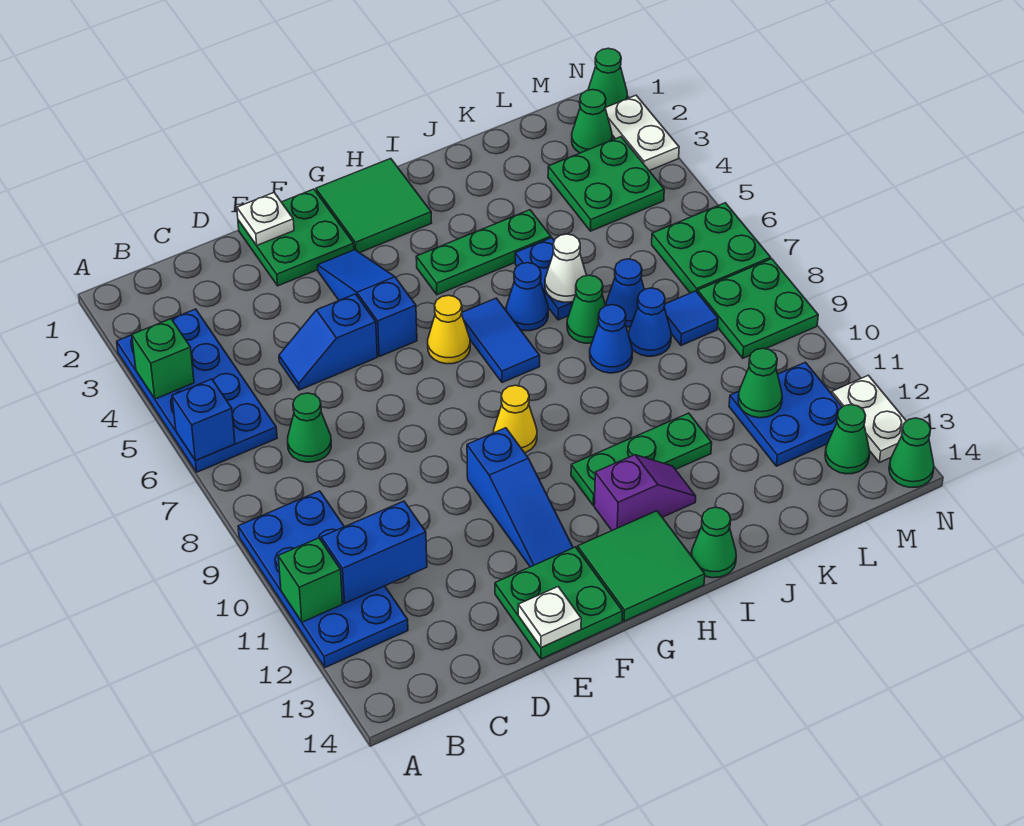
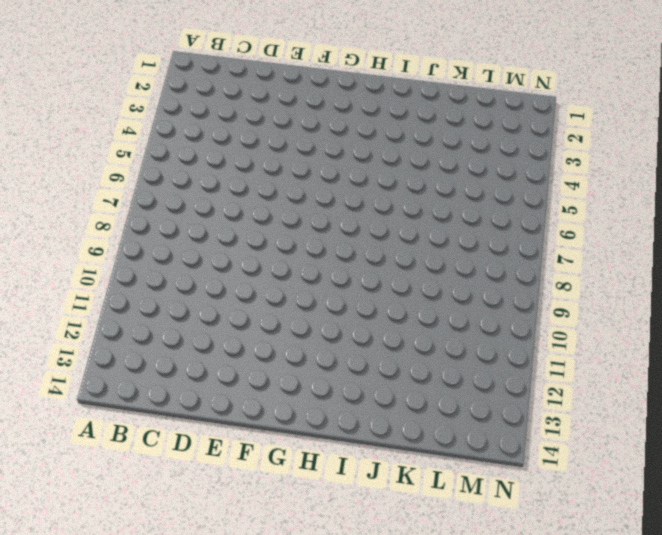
none -> blue 2x4 plate [117,309,277,472]
none -> blue 2x4 plate [238,491,408,667]
none -> green 1x1 cone [288,393,331,462]
none -> blue 1x2 slope [279,294,377,390]

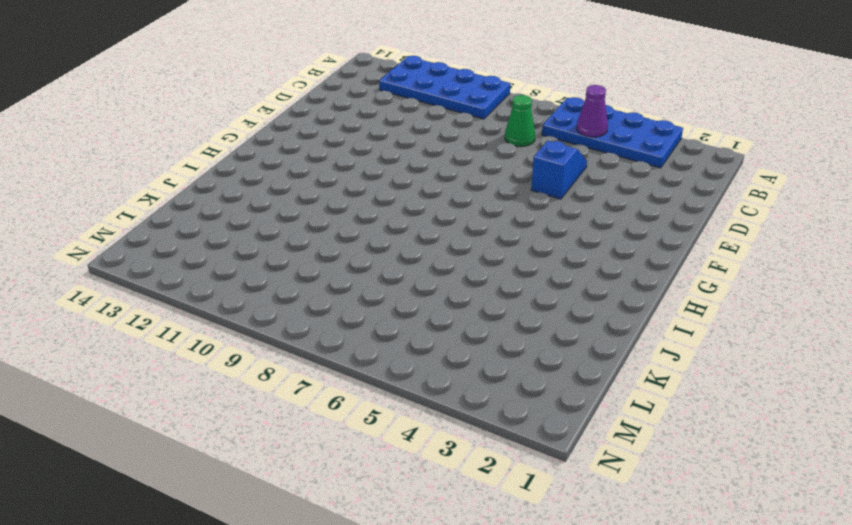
purple 1x1 cone [577,85,608,137] -> none
none -> green 2x2 plate [238,189,354,286]
none -> green 2x2 plate [495,547,623,659]
none -> blue 1x3 slope [318,250,417,357]
none -> blue 1x3 slope [467,428,573,567]

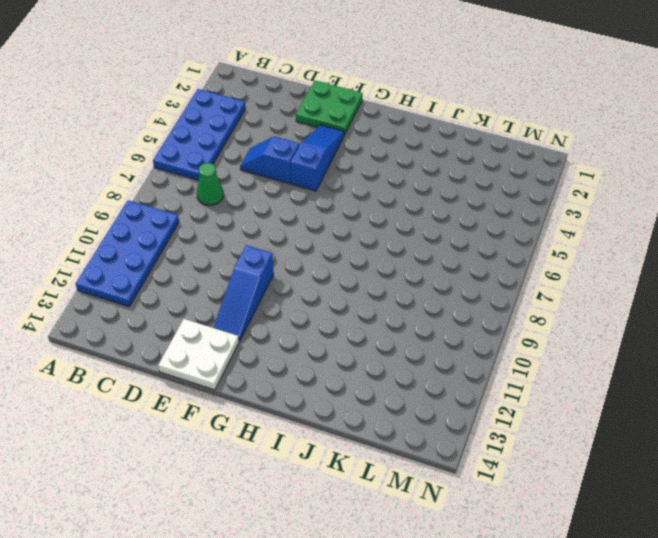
white 2x2 plate [158,319,239,390] -> green 2x2 plate [495,547,623,659]
none -> green 2x2 tile [316,159,432,253]
none -> yellow 1x1 cone [428,295,470,364]
none -> yellow 1x1 cone [494,385,537,453]
none -> green 2x2 tile [578,511,705,621]

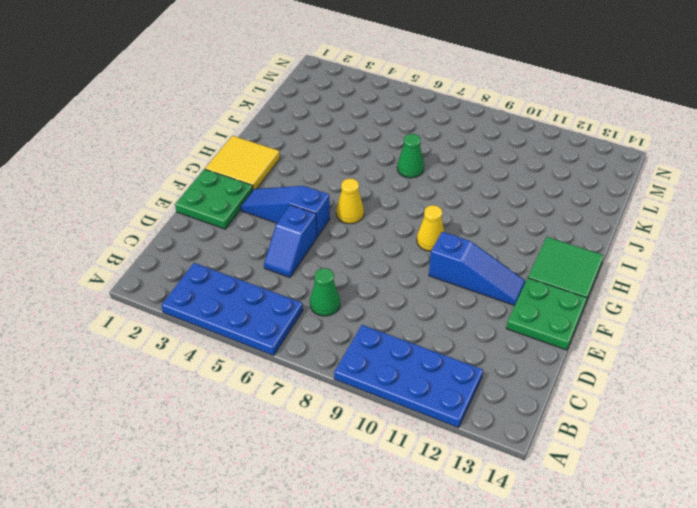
yellow 2x2 tile [205,136,280,190] -> green 2x2 tile [316,159,432,253]
none -> green 1x3 plate [416,210,551,295]
none -> blue 1x2 tile [461,298,540,383]
none -> green 1x3 plate [571,413,712,506]
none -> purple 1x2 slope [594,455,696,530]

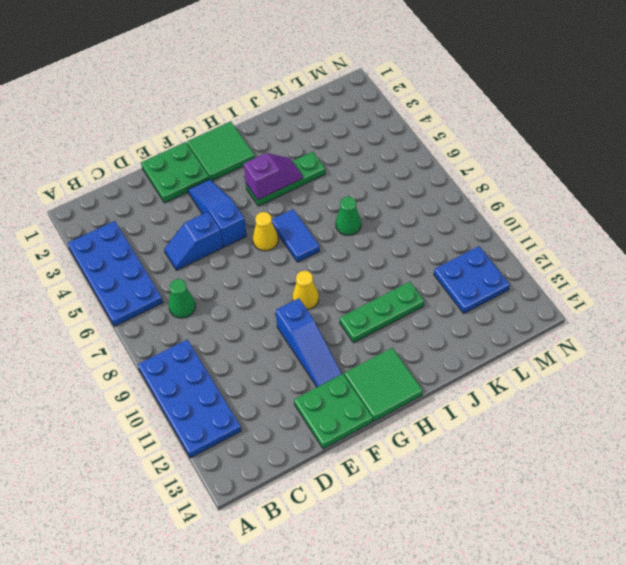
purple 1x2 slope [244,153,303,200] -> purple 1x2 slope moved to [594,455,696,530]
none -> blue 1x1 cone [506,263,548,331]
none -> green 1x1 cone [691,507,736,578]
none -> blue 1x2 plate [515,238,573,320]
none -> blue 1x1 cone [590,305,633,373]

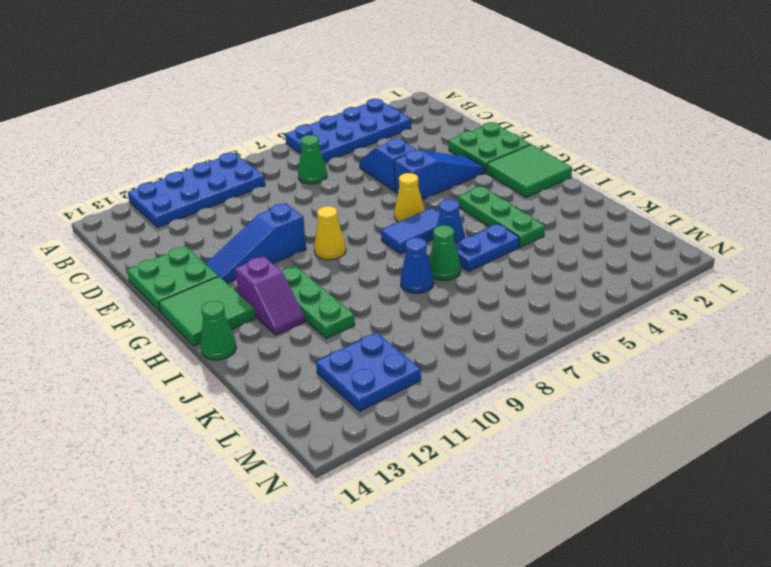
none -> blue 1x1 cone [606,259,644,327]
none -> blue 1x1 cone [629,288,671,356]
none -> green 2x2 plate [548,137,664,231]
none -> blue 1x1 tile [664,291,718,345]

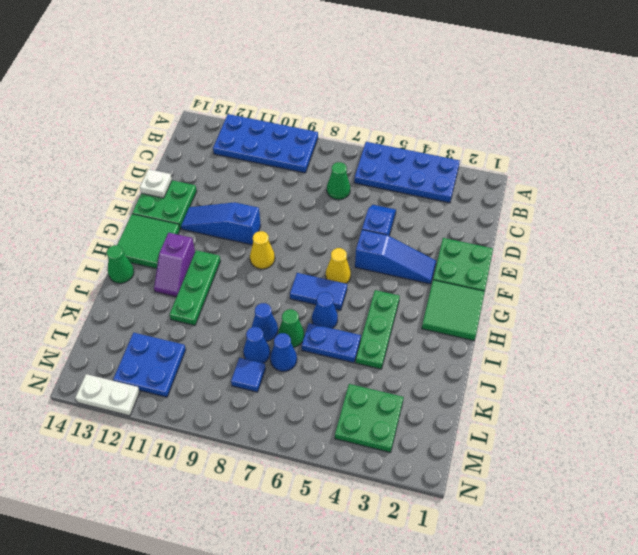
none -> green 1x1 cone [572,90,612,153]
none -> green 2x2 plate [652,203,771,293]
none -> green 2x2 plate [698,259,818,358]
none -> green 1x1 cone [825,405,870,474]

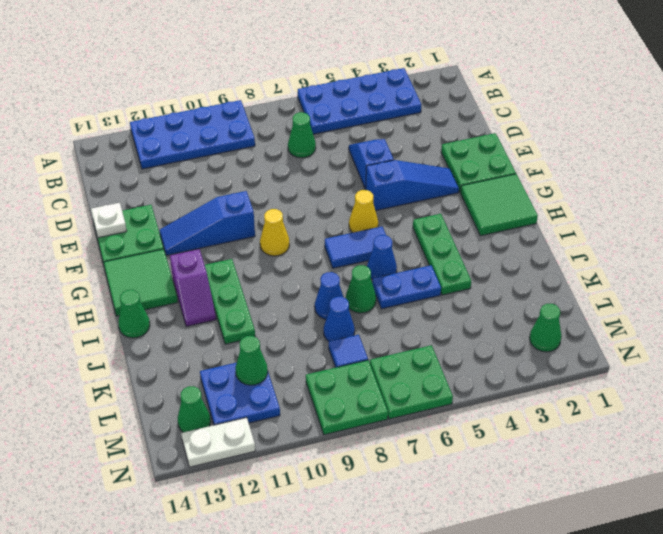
none -> blue 1x1 cone [606,259,644,327]
none -> green 2x2 plate [548,137,664,231]
none -> green 1x1 cone [588,48,627,108]
none -> white 1x2 plate [605,95,679,171]

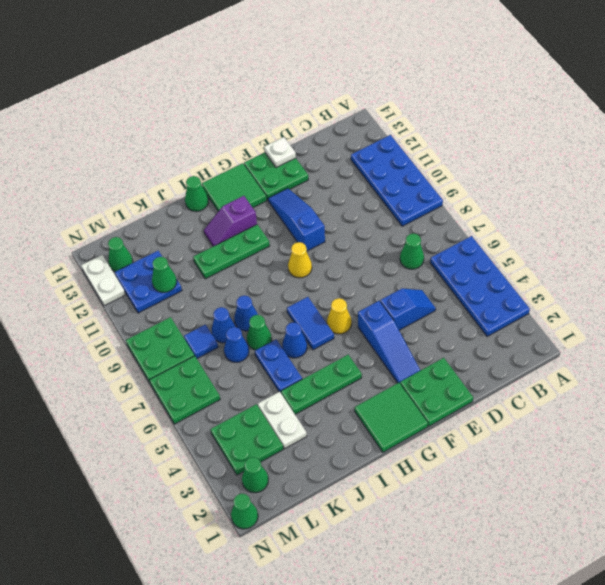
white 1x2 plate [258,392,307,449] -> white 1x2 plate moved to [605,95,679,171]
none -> green 1x1 cone [889,418,934,488]
none -> green 1x1 brick [132,319,194,399]
none -> blue 1x1 brick [172,379,235,460]
none -> green 1x1 brick [278,538,342,622]

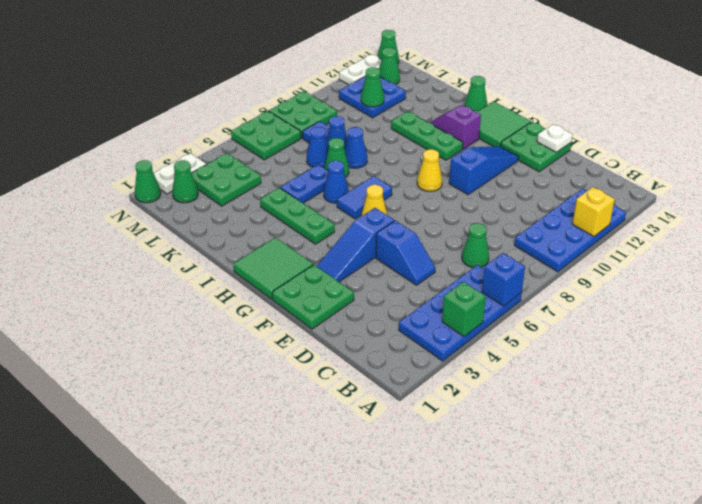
yellow 1x1 brick [573,187,615,236] -> green 1x1 brick [278,538,342,622]
none -> blue 1x2 brick [321,501,427,603]
none -> white 1x1 plate [237,193,294,245]
none -> white 1x1 cone [545,234,586,302]

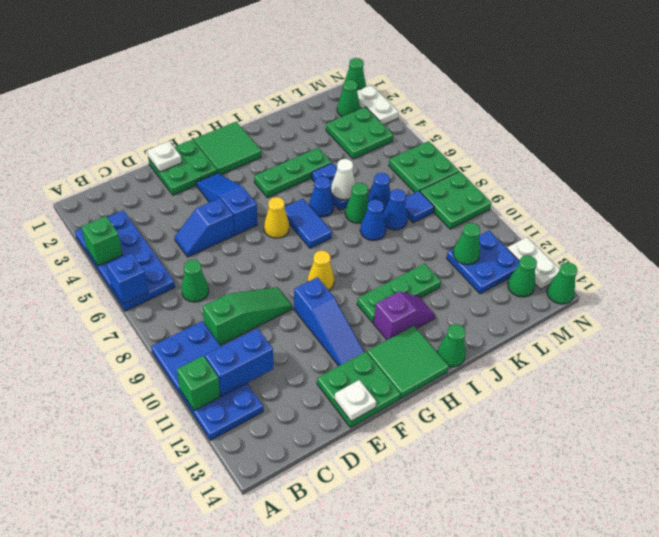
green 1x3 slope [202,287,292,345] -> none

